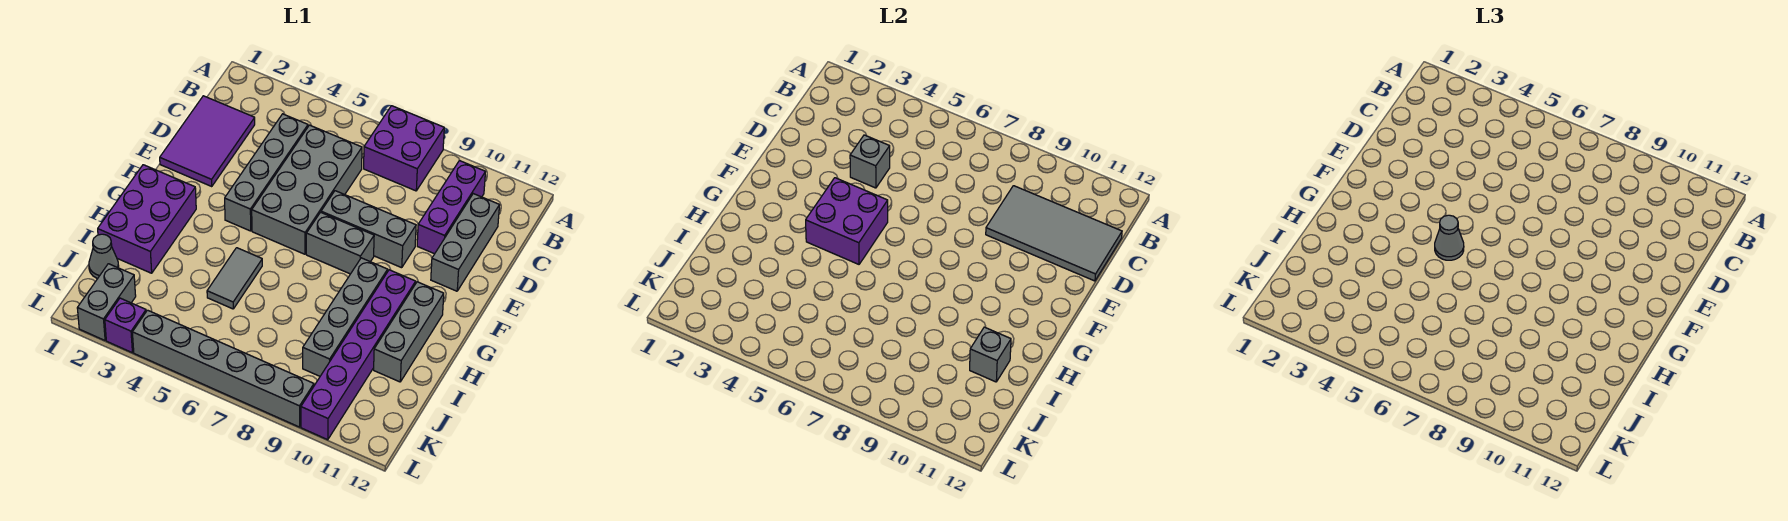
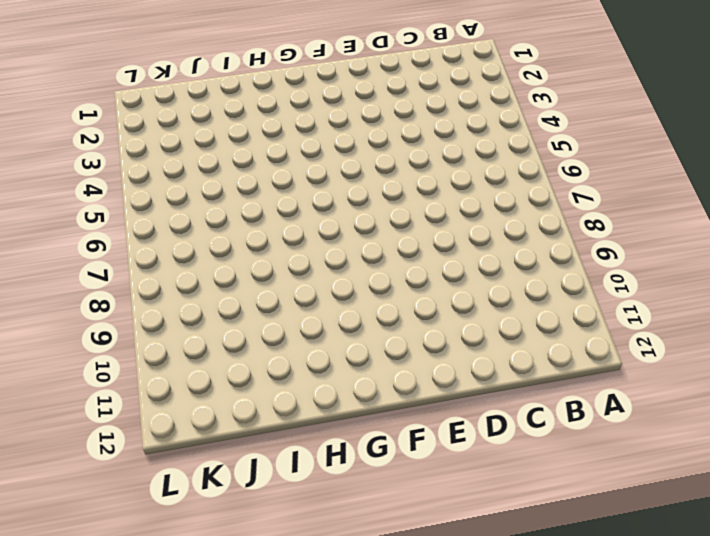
none -> purple 2x2 brick [364,106,444,191]
none -> purple 1x3 brick [417,161,485,254]
none -> purple 2x3 tile [160,96,255,186]

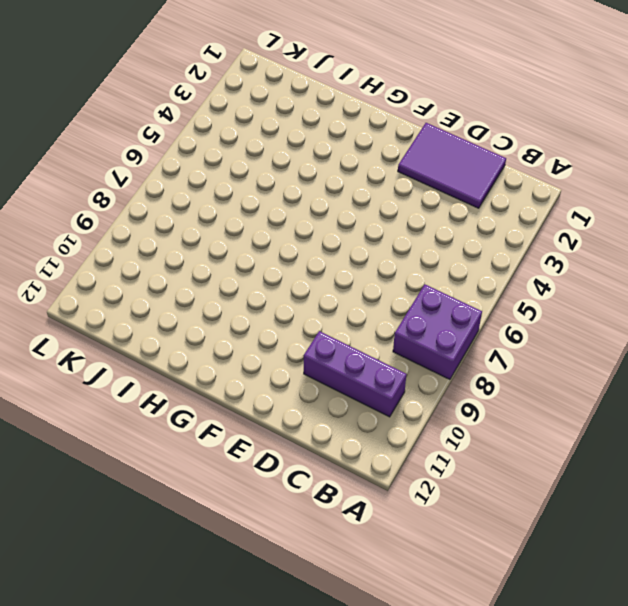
none -> grey 1x4 brick [225,114,308,231]
none -> grey 2x4 brick [252,125,362,254]
none -> grey 1x3 brick [431,194,500,291]

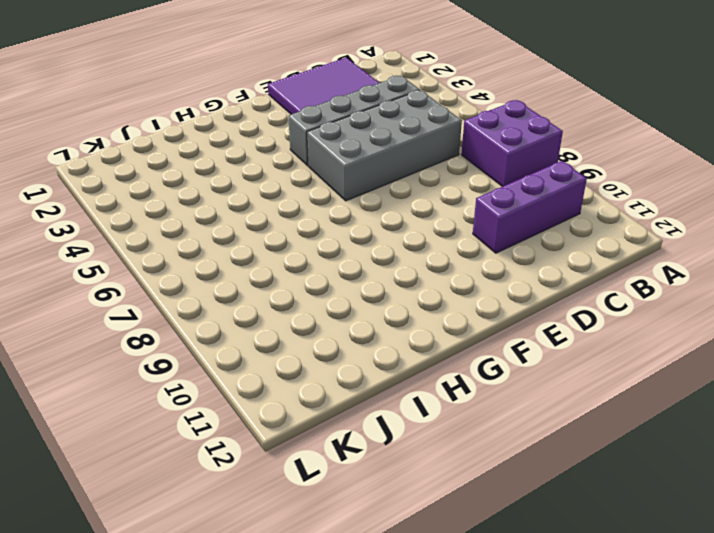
none -> grey 1x3 brick [431,194,500,291]
none -> grey 1x3 brick [321,191,416,268]
none -> grey 1x2 brick [306,212,374,274]

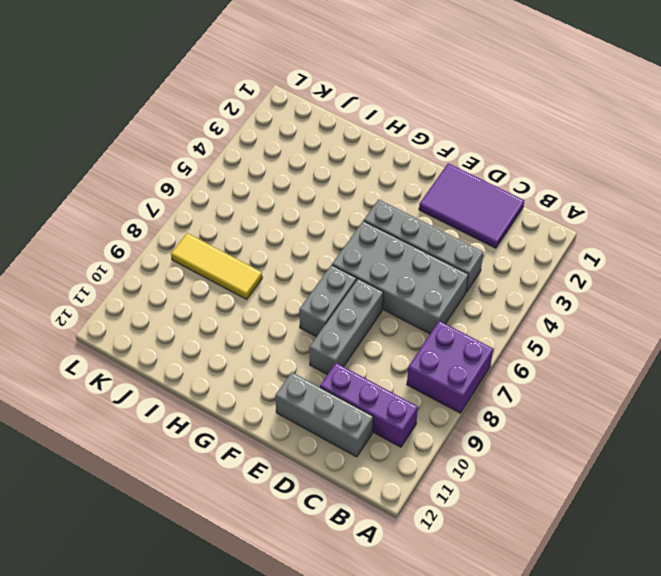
yellow 1x3 tile [171,233,262,299] -> none
none -> purple 2x3 brick [98,165,196,273]
none -> grey 1x4 brick [303,258,388,376]
none -> purple 1x6 brick [301,270,416,440]

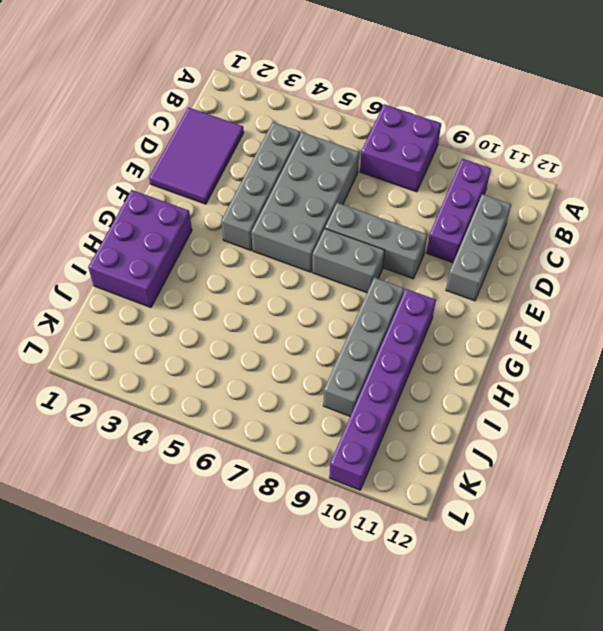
none -> grey 1x3 brick [374,282,444,382]
none -> grey 1x2 tile [207,248,262,309]
none -> grey 1x1 cone [89,234,119,278]

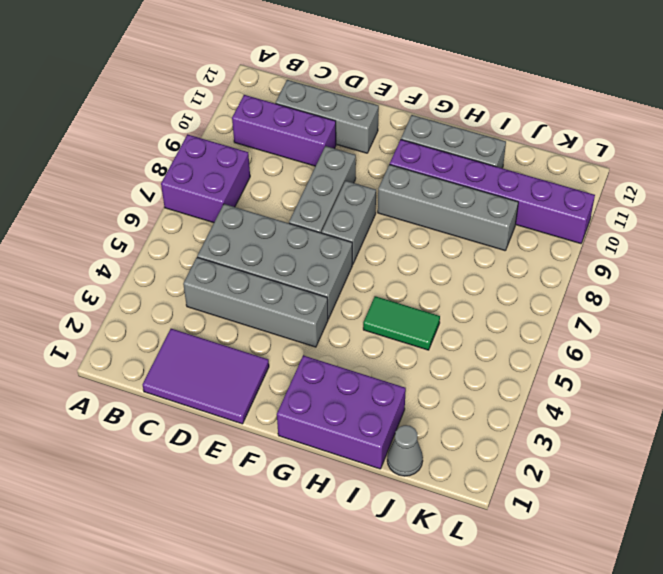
green 1x2 tile [363,296,440,350] -> grey 1x2 tile [207,248,262,309]
none -> grey 1x2 brick [77,264,136,340]
none -> purple 1x1 brick [105,298,146,353]
none -> grey 1x6 brick [132,310,314,427]

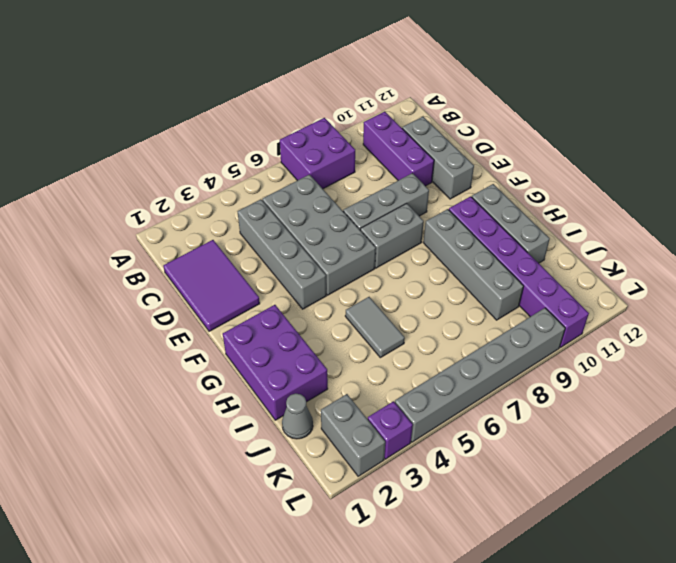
none -> grey 2x4 tile [986,186,1122,281]
none -> grey 1x1 brick [850,135,890,188]
none -> purple 2x2 brick [806,178,888,264]

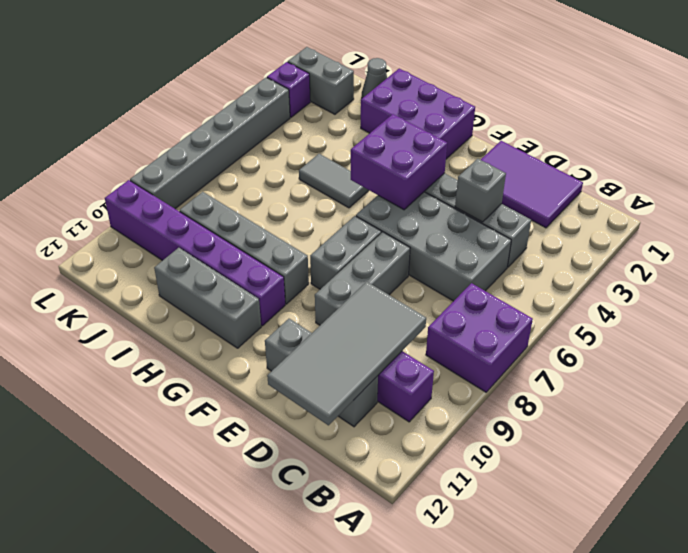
none -> grey 1x1 brick [970,327,1011,382]
none -> grey 1x1 cone [1435,215,1464,260]

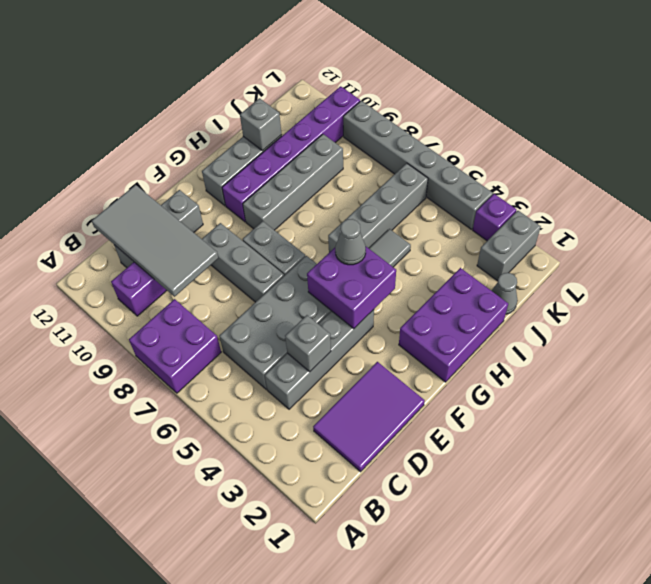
grey 1x4 brick [328,163,428,252] -> none

